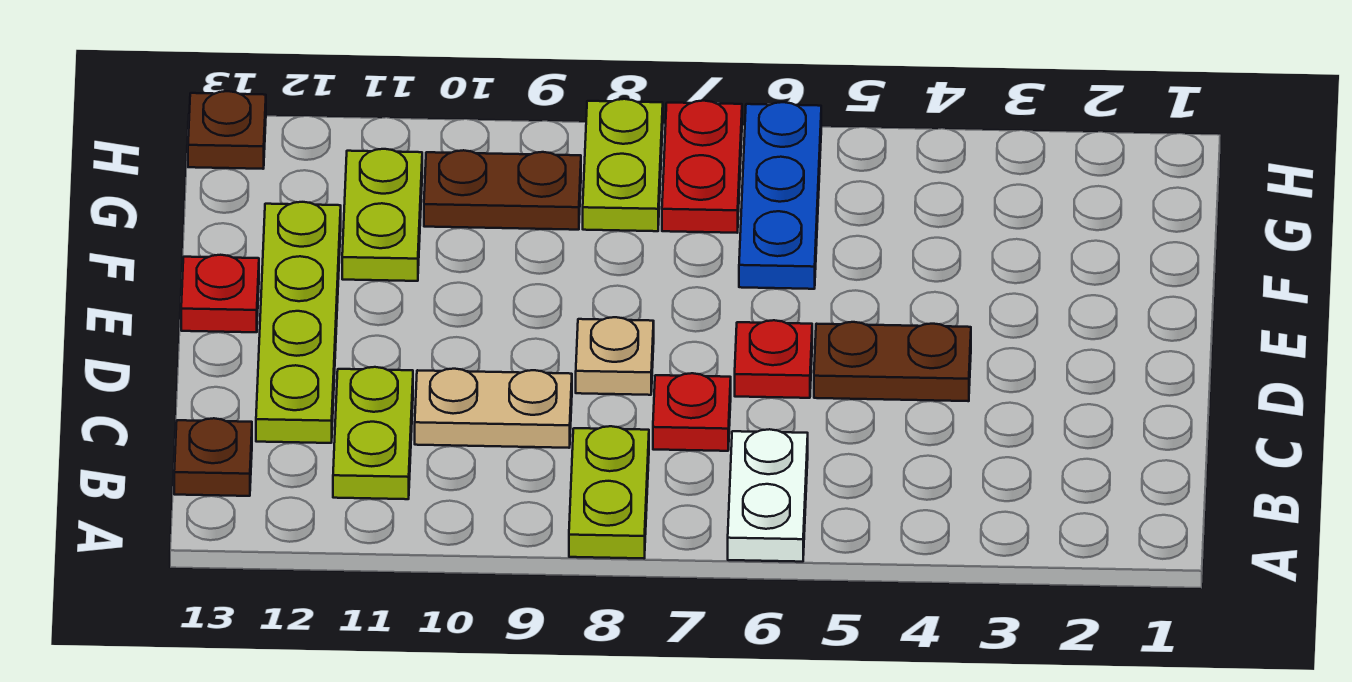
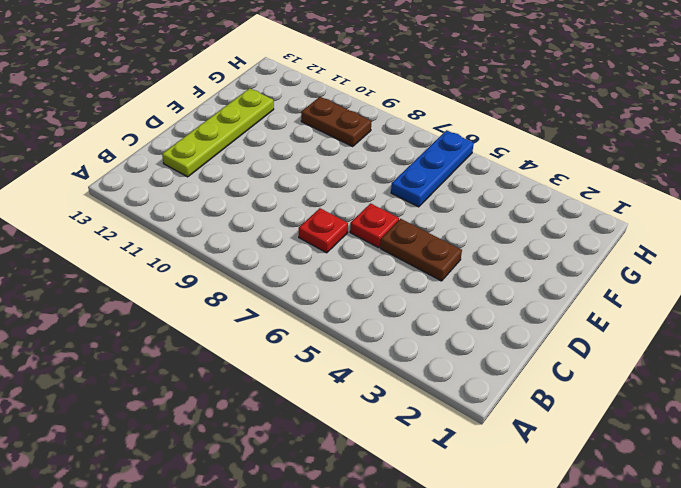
none -> white 1x2 plate [728,429,808,562]
none -> lime 1x2 plate [569,426,649,558]
none -> lime 1x2 plate [333,367,413,499]

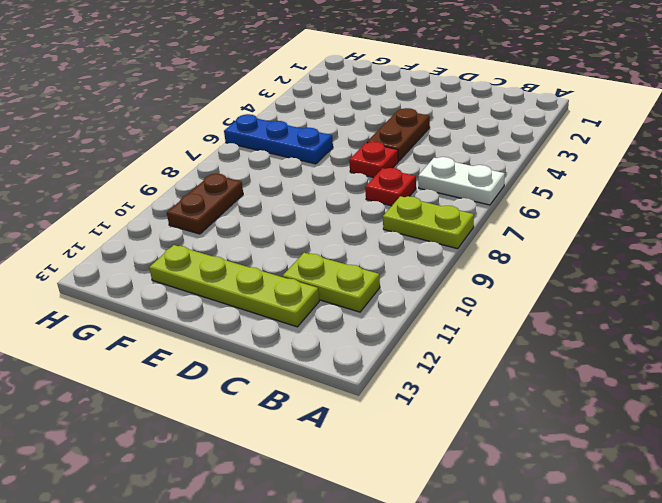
none -> brown 1x1 plate [174,418,252,496]
none -> tan 1x2 plate [415,369,572,448]
none -> tan 1x1 plate [576,317,654,395]

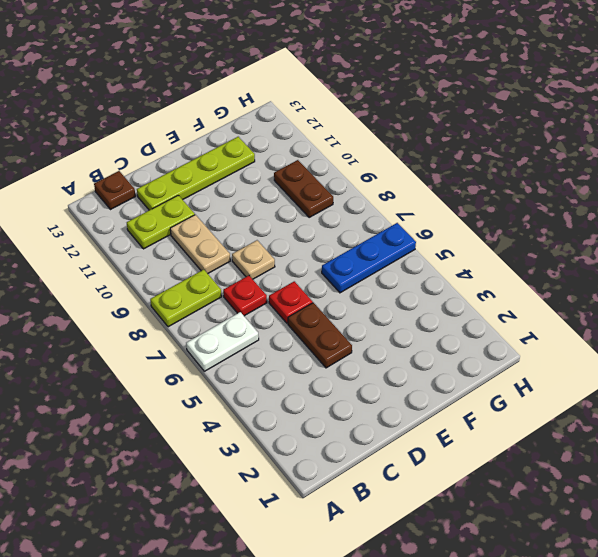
none -> red 1x1 plate [181,255,259,332]
none -> lime 1x2 plate [342,149,422,281]
none -> red 1x2 plate [662,101,742,233]

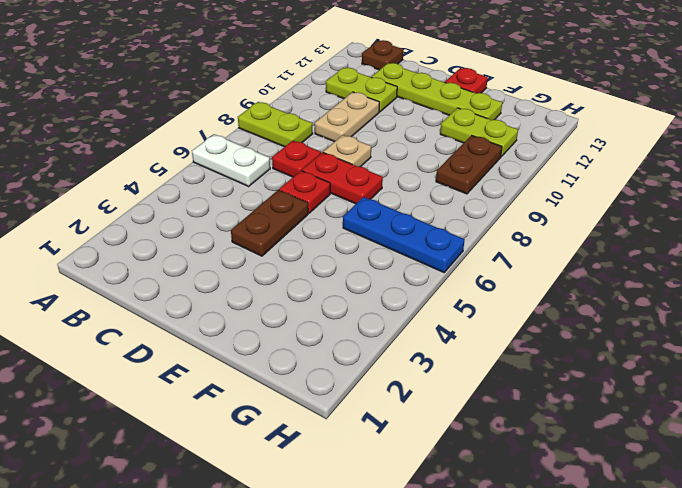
red 1x2 plate [302,152,383,204] -> red 1x2 plate moved to [662,101,742,233]
none -> lime 1x2 plate [583,99,663,231]
none -> brown 1x1 plate [188,91,266,169]

